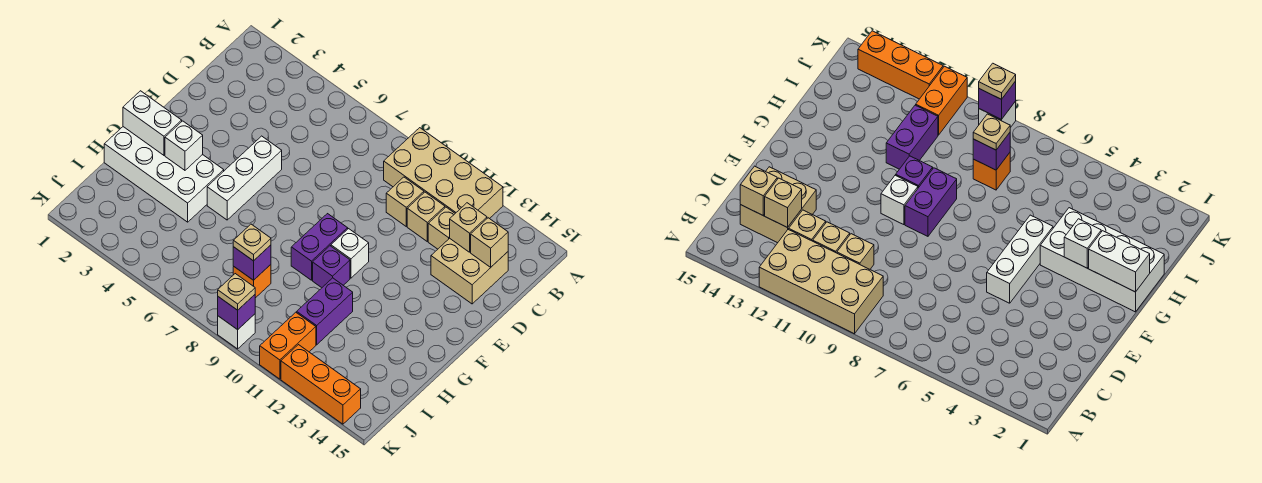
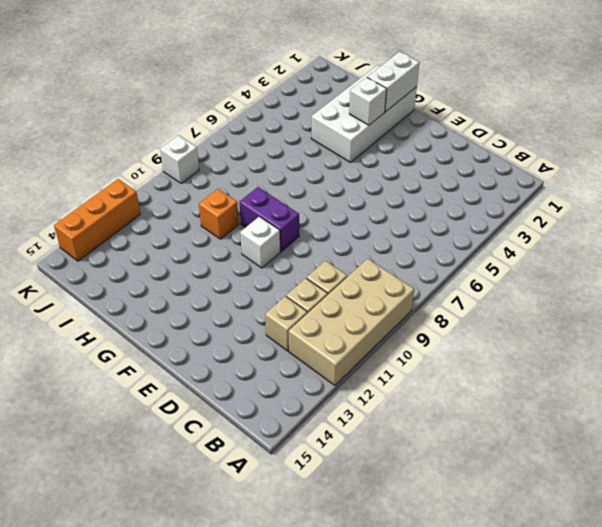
orange 1x1 brick [199,189,239,239] -> orange 1x1 brick moved to [233,265,271,298]
none -> tan 2x2 brick [431,238,508,304]
none -> white 1x3 brick [207,136,282,220]
none -> purple 1x1 brick [313,246,350,288]

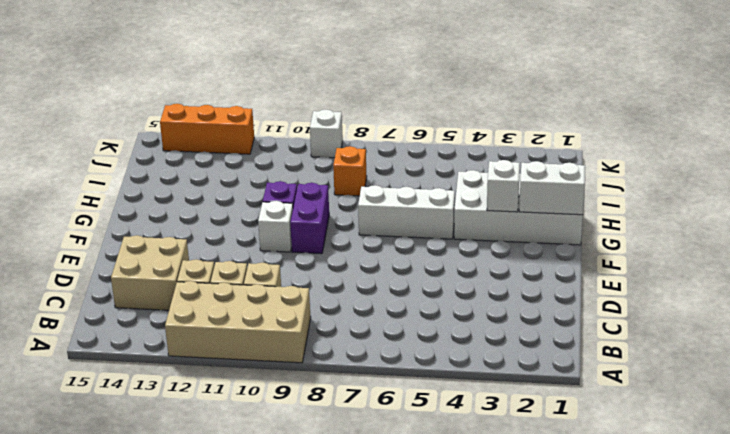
white 1x3 brick [358,185,455,239] -> white 1x3 brick turned to [207,136,282,220]
none -> purple 1x2 brick [297,278,353,345]
none -> orange 1x2 brick [260,312,316,379]
none -> tan 1x1 brick [450,203,487,252]

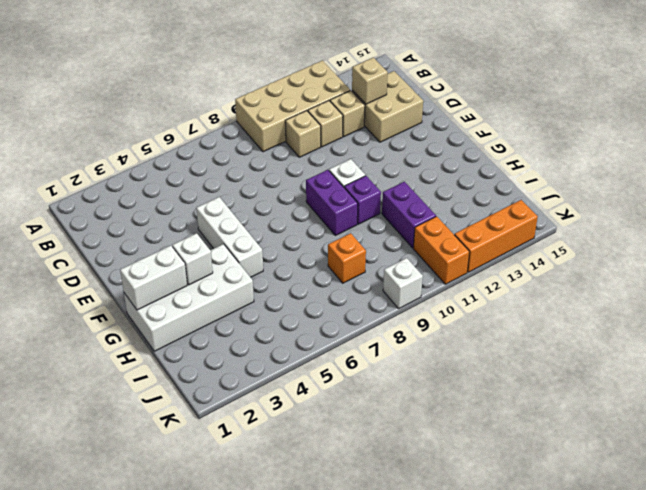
none -> tan 1x1 brick [471,218,508,267]
none -> purple 1x1 brick [233,245,271,280]
none -> purple 1x1 brick [218,295,255,330]

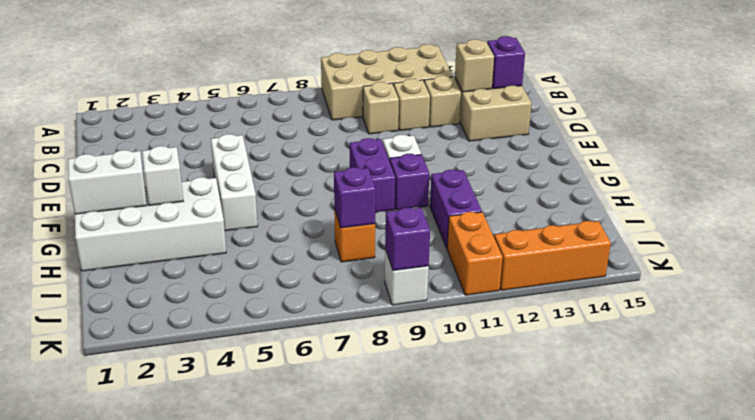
purple 1x1 brick [487,36,525,89] -> tan 1x1 brick [471,218,508,267]
none -> tan 1x1 plate [233,224,271,261]
none -> tan 1x1 plate [218,274,255,310]

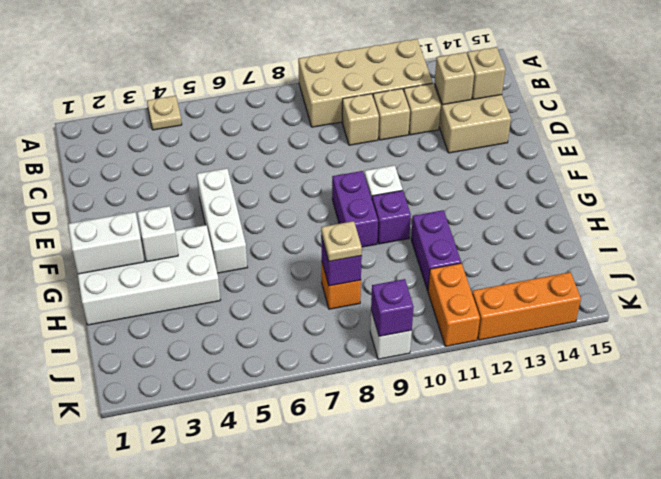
tan 1x1 plate [147,96,182,130] -> tan 1x1 plate moved to [218,274,255,310]

